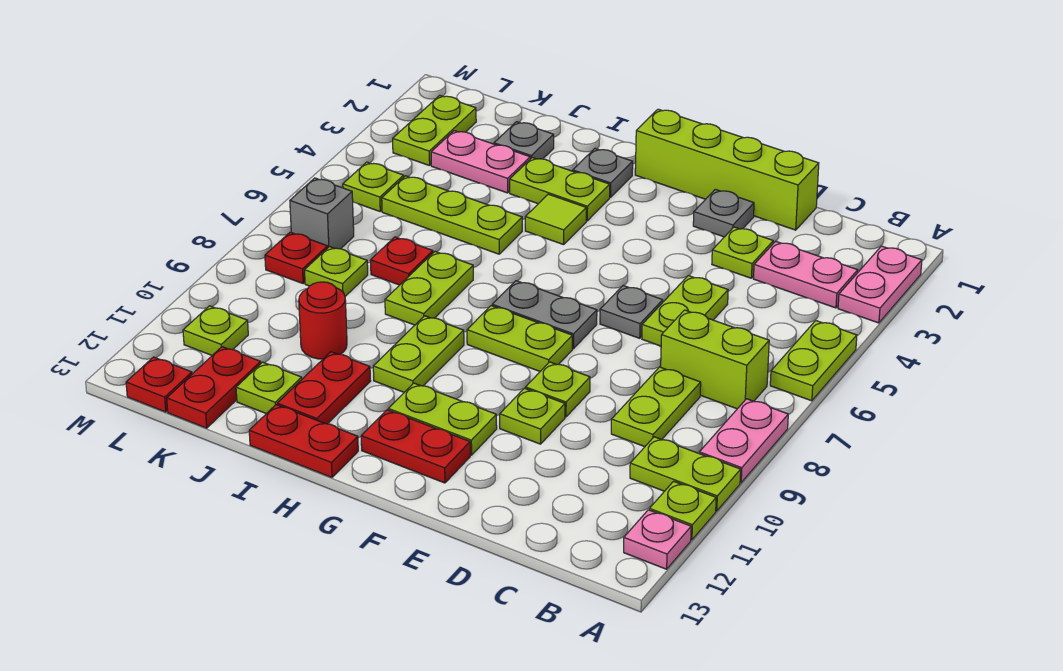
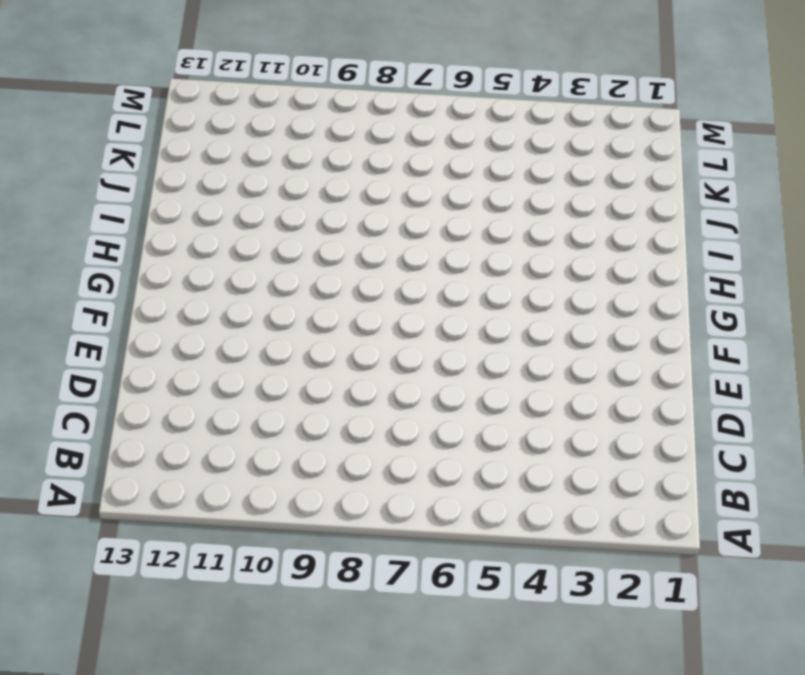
none -> pink 1x2 plate [838,246,922,323]
none -> lime 1x2 plate [770,321,857,401]
none -> pink 1x2 plate [699,399,788,483]
none -> lime 1x2 plate [630,437,741,511]

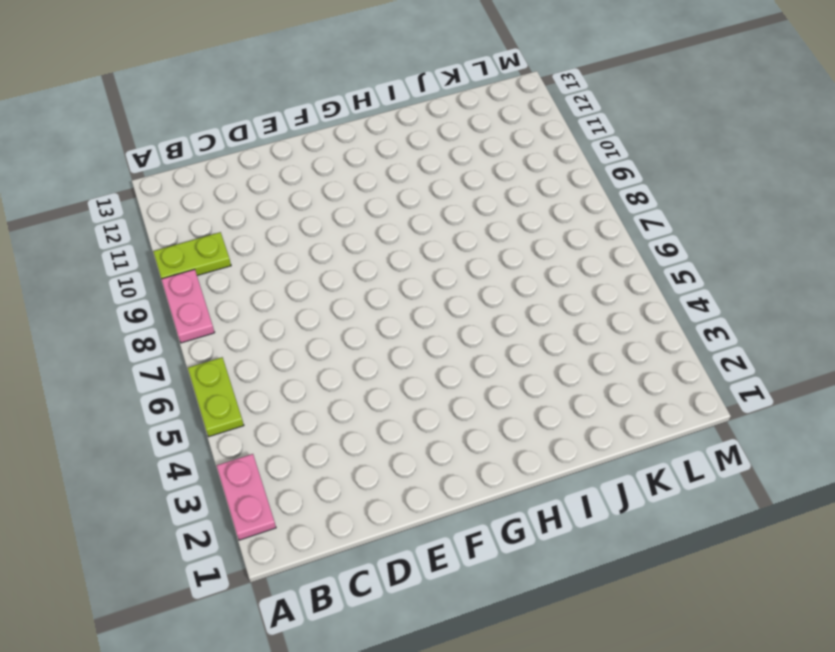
none -> lime 1x1 plate [649,481,716,540]
none -> pink 1x1 plate [624,510,691,569]
none -> pink 1x2 plate [754,241,858,308]
none -> lime 1x2 brick [661,310,769,409]

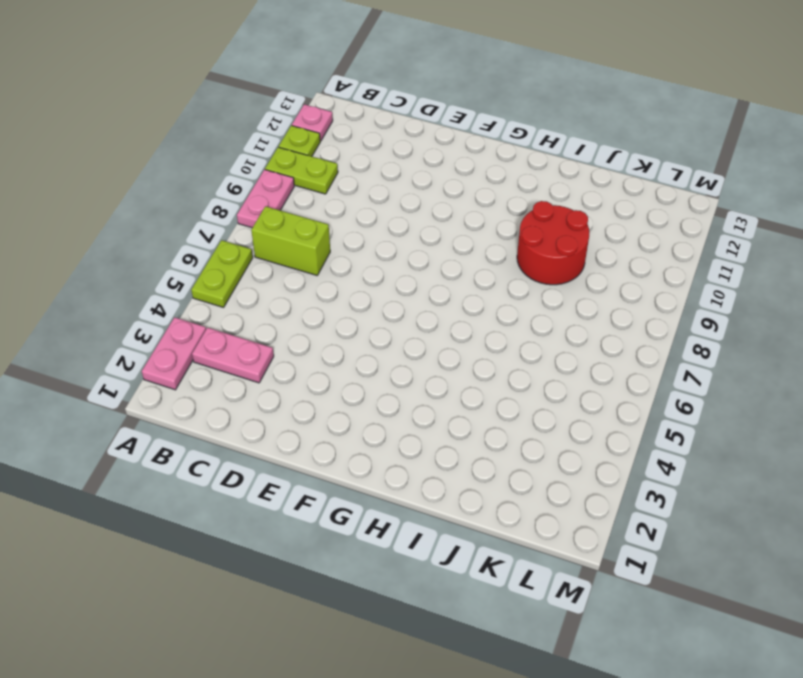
red 2x2 round brick [517,201,590,285] -> red 1x1 round brick [299,282,347,359]
none -> lime 1x2 plate [611,367,701,447]
none -> lime 1x4 brick [635,109,819,230]
none -> lime 1x1 plate [712,227,773,278]
none -> lime 1x2 plate [642,276,728,346]

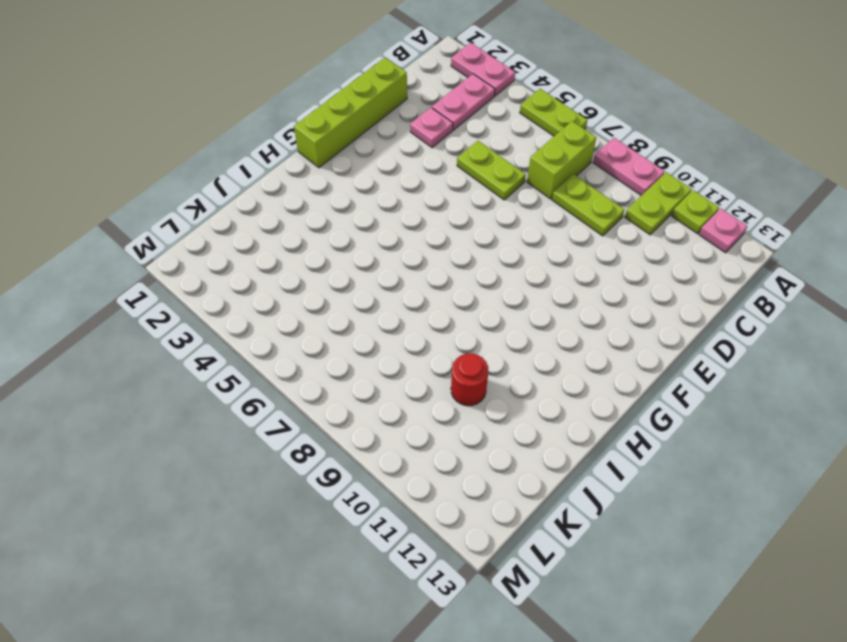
pink 1x1 plate [410,108,453,148] -> lime 1x1 plate [712,227,773,278]
none -> grey 1x1 plate [693,189,754,237]
none -> grey 1x1 plate [600,286,663,338]
none -> lime 1x1 plate [525,362,590,417]
none -> lime 1x1 plate [500,388,565,444]

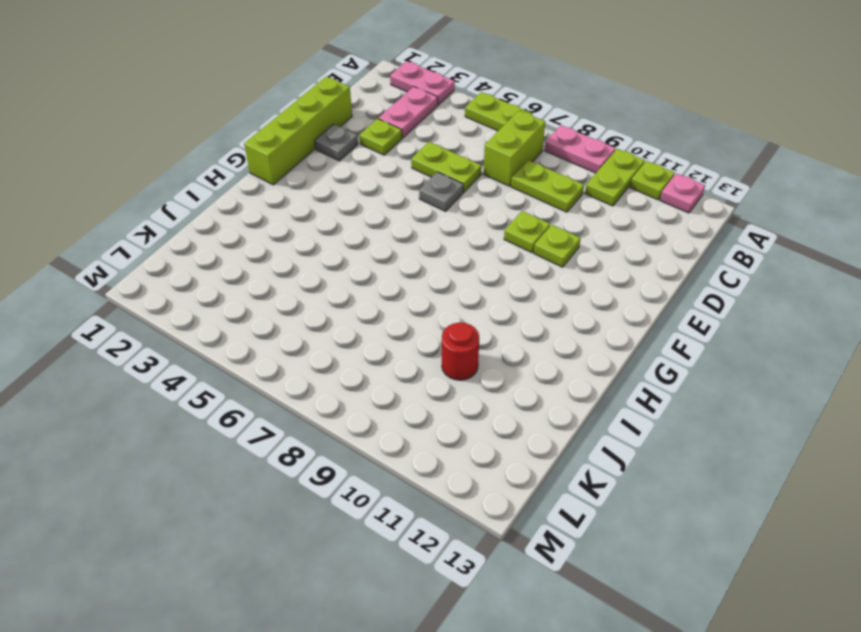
none -> grey 1x2 plate [492,281,597,349]
none -> lime 1x2 plate [467,306,572,371]
none -> lime 1x2 plate [388,383,497,455]
none -> red 1x2 plate [361,410,470,483]

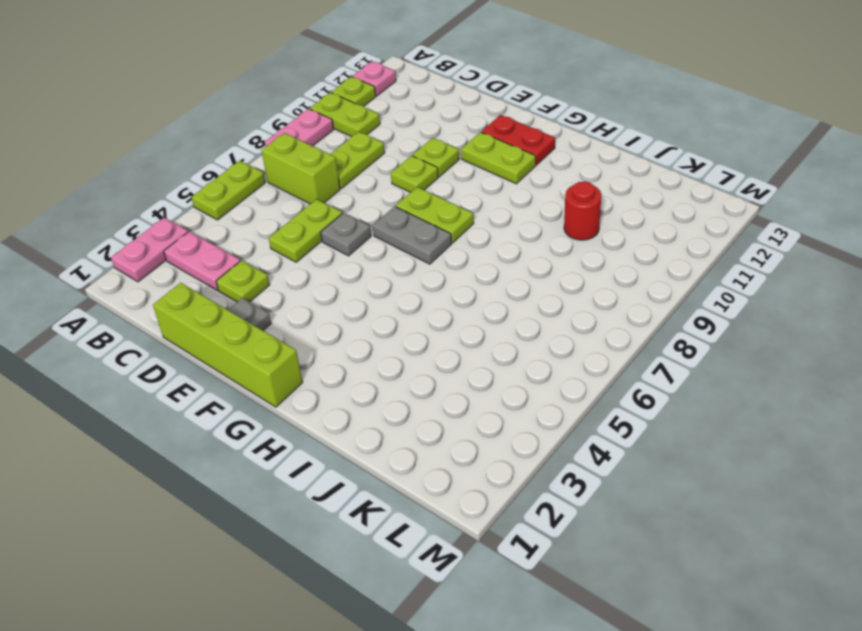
none -> grey 1x1 plate [573,149,633,197]
none -> lime 1x2 plate [510,158,610,221]
none -> lime 1x1 tile [525,194,586,245]
none -> lime 1x2 plate [373,316,464,392]

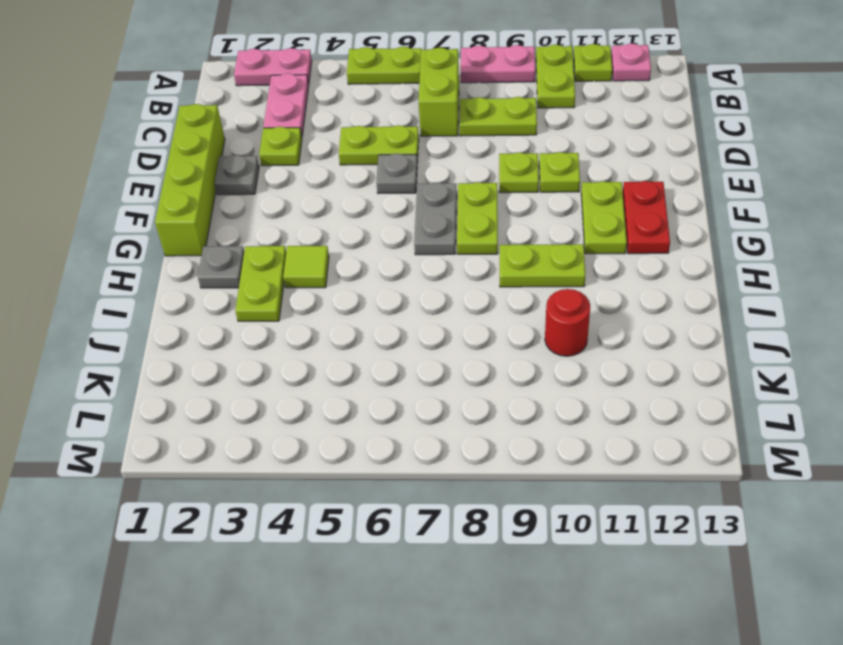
none -> red 1x2 plate [249,405,358,477]
none -> lime 1x3 plate [382,176,522,254]
none -> lime 1x2 plate [385,252,473,325]
none -> red 1x2 plate [277,352,370,424]

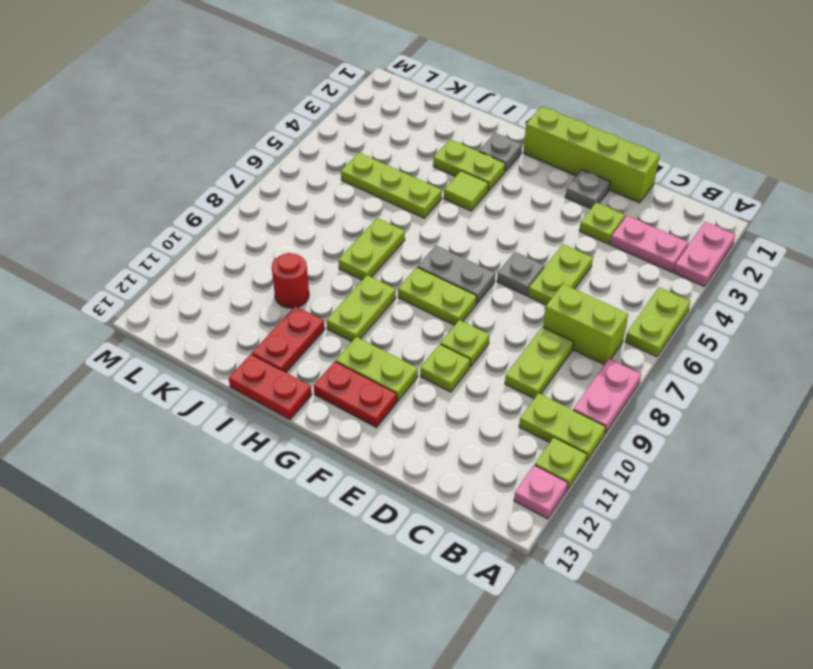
none -> grey 1x1 plate [494,122,554,159]
none -> pink 1x2 plate [431,131,530,193]
none -> red 1x1 plate [371,237,433,285]
none -> lime 1x1 plate [236,362,302,414]

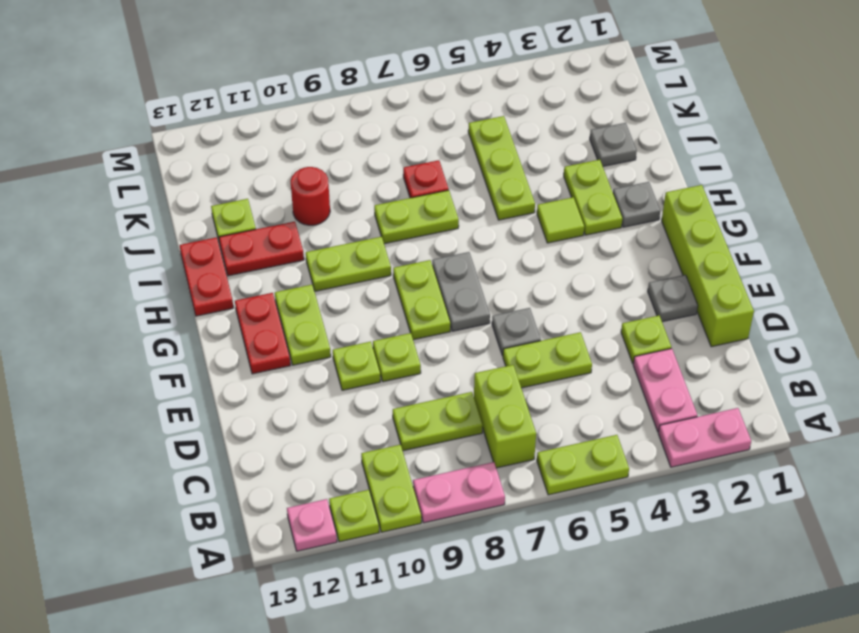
none -> pink 1x2 plate [431,131,530,193]
none -> lime 1x1 plate [305,247,368,296]
none -> red 1x2 plate [167,347,261,428]
none -> lime 1x2 plate [393,95,476,166]

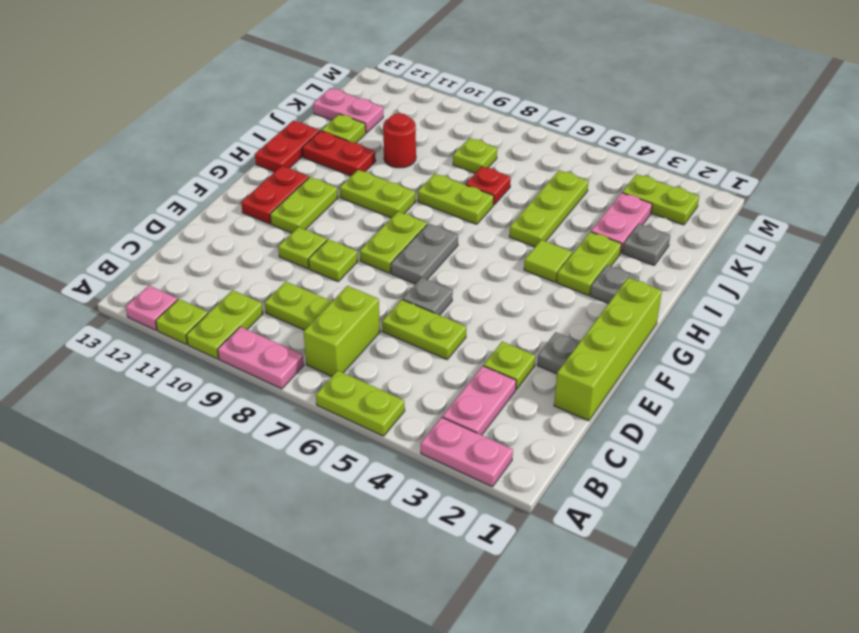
pink 1x2 plate [313,88,383,133] -> red 1x2 plate [167,347,261,428]
none -> lime 1x1 plate [343,162,404,211]
none -> grey 1x1 brick [290,178,354,249]
none -> red 1x1 plate [265,232,328,283]
none -> lime 1x1 plate [183,306,248,355]

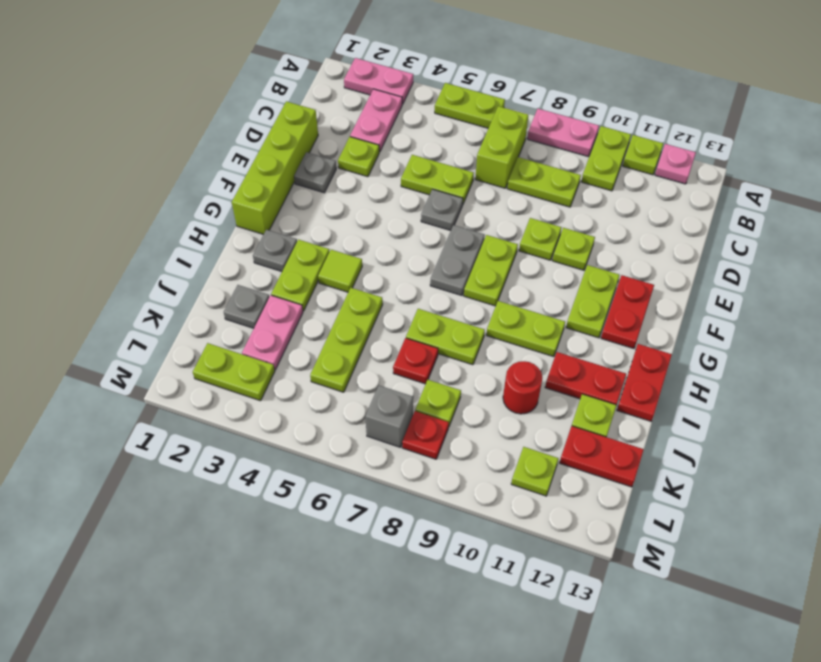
none -> lime 1x1 plate [343,162,404,211]
none -> red 1x1 plate [126,357,192,412]

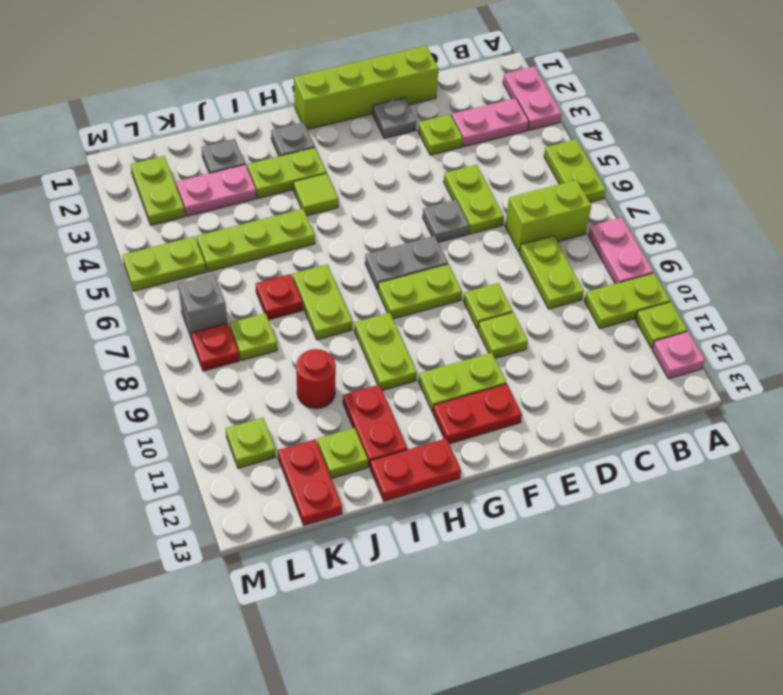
lime 1x2 plate [122,236,206,291] -> lime 1x1 plate [343,162,404,211]
none -> red 1x1 plate [126,357,192,412]

